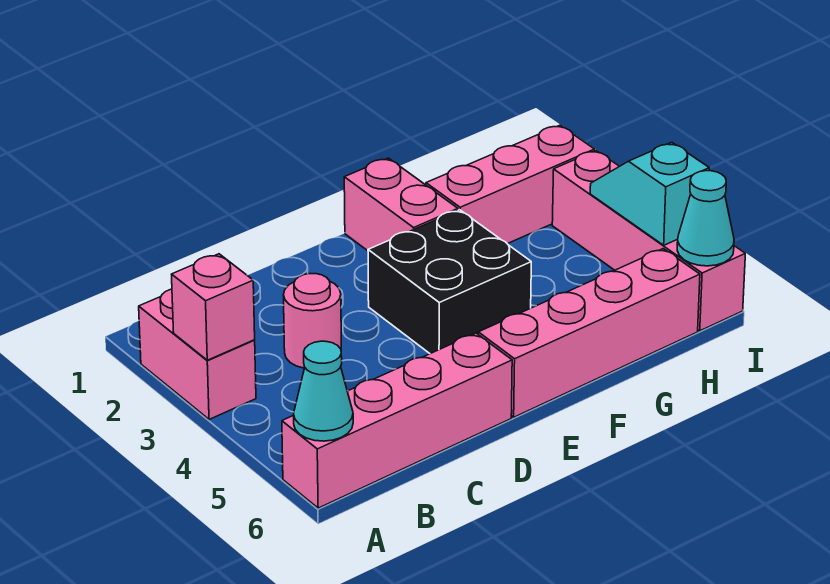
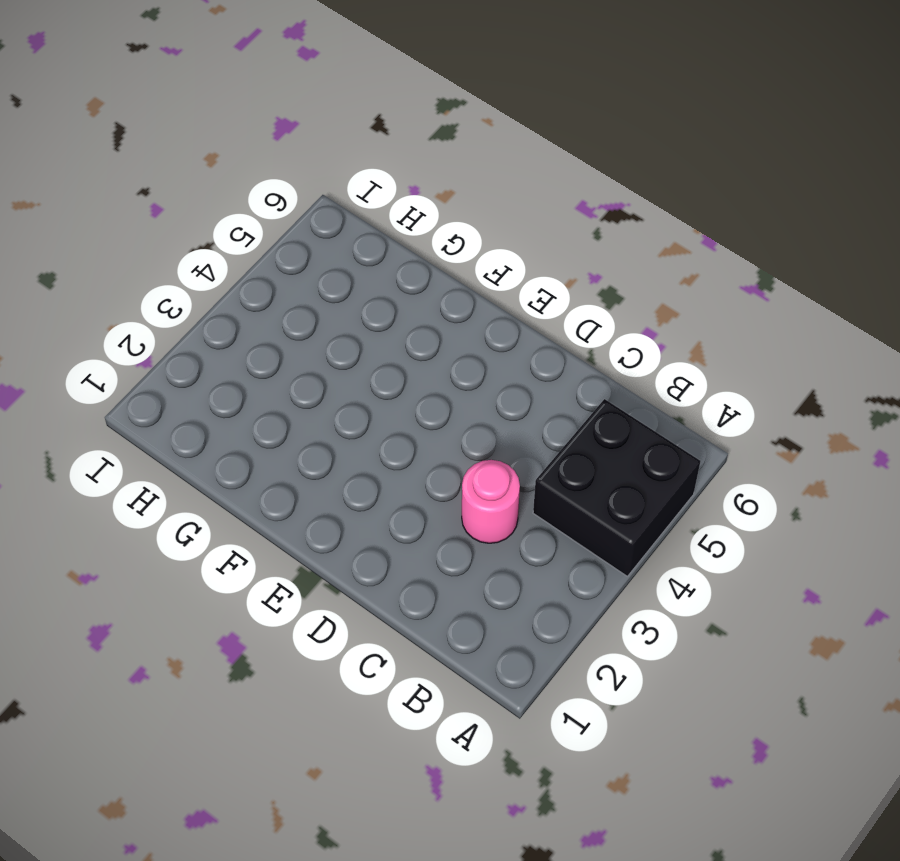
black 2x2 brick [533,399,701,576] -> black 2x2 brick moved to [368,210,531,354]
none -> pink 1x2 brick [139,289,256,419]
none -> pink 1x4 brick [282,333,512,508]
none -> pink 1x4 brick [478,249,700,417]

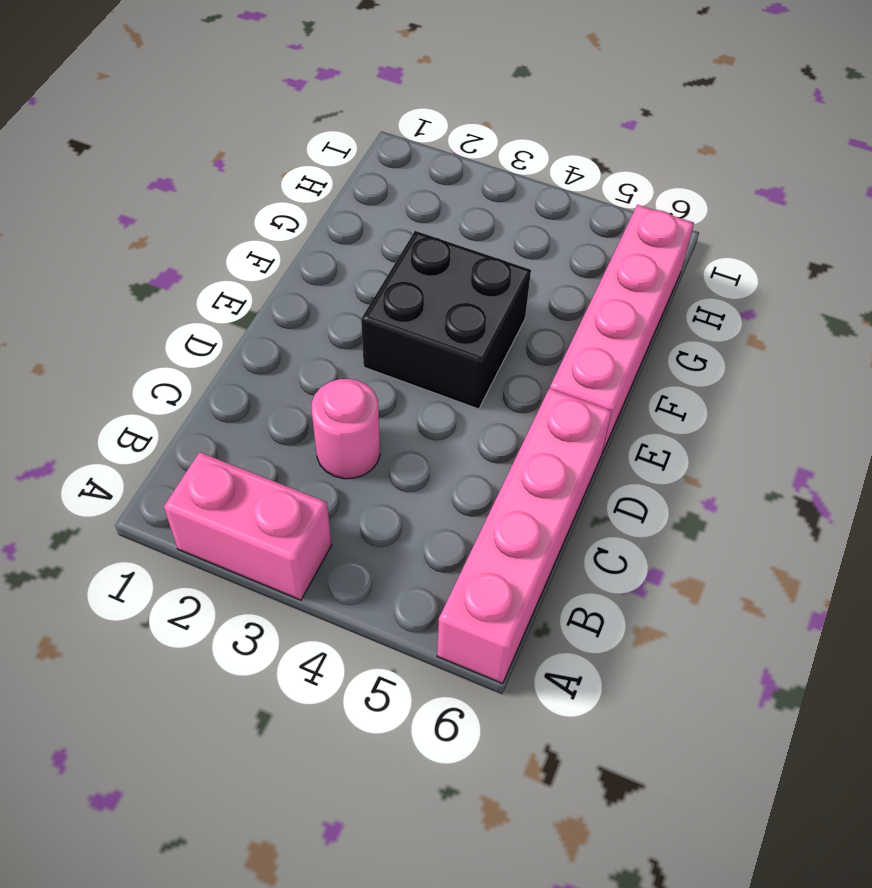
none -> pink 1x2 brick [344,158,458,251]
none -> pink 1x3 brick [426,125,595,244]
none -> pink 1x4 brick [552,150,745,331]

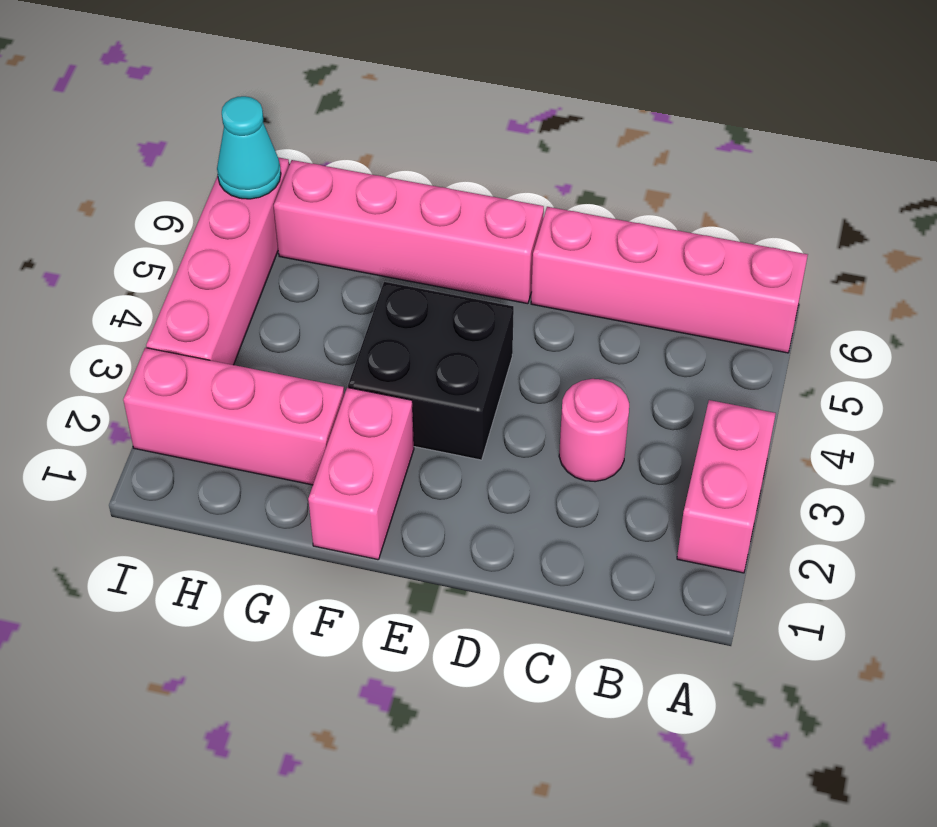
none -> pink 1x1 brick [172,254,255,360]
none -> cyan 1x1 cone [294,341,353,441]
none -> cyan 1x2 slope [590,142,709,245]

